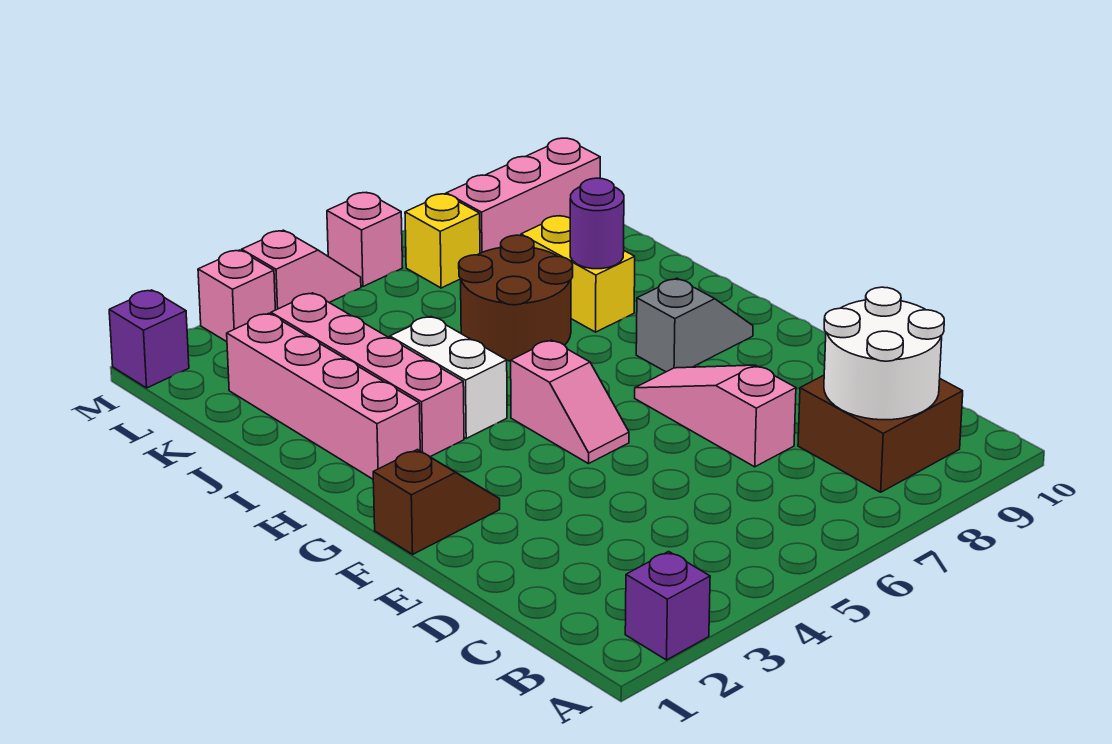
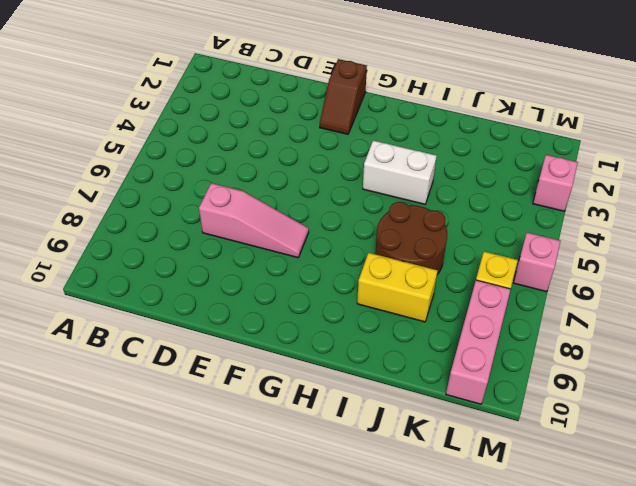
none -> purple 1x1 brick [625,551,710,660]
none -> brown 2x2 brick [798,375,963,492]
none -> pink 1x2 slope [511,340,629,464]

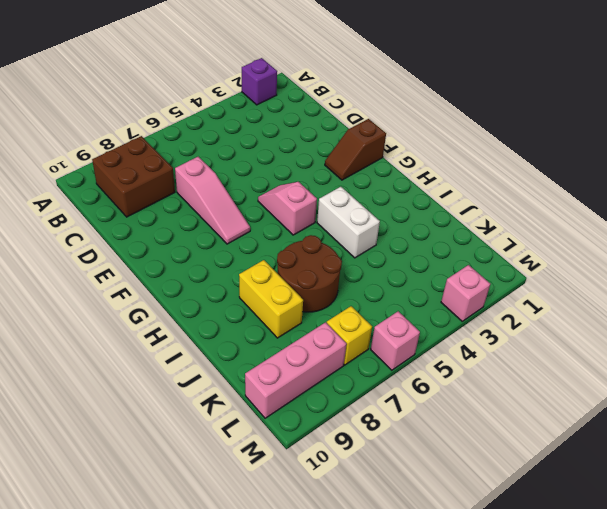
none -> grey 1x2 slope [636,278,753,372]
none -> pink 1x4 brick [227,313,420,479]
none -> pink 1x4 brick [271,293,464,457]

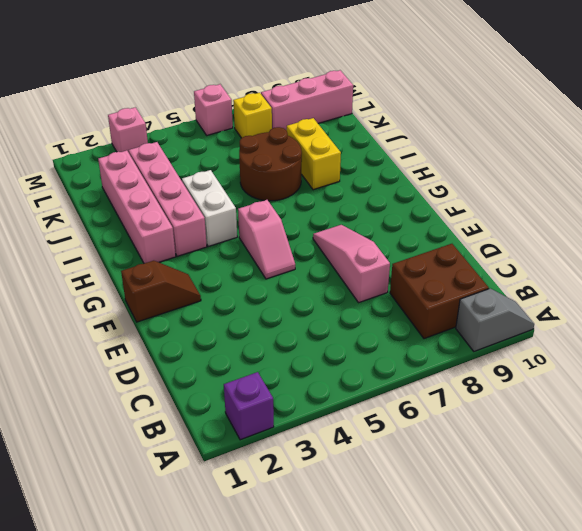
grey 1x2 slope [456,288,534,351] -> grey 1x2 slope moved to [636,278,753,372]
none -> purple 1x1 brick [109,290,189,388]
none -> pink 1x2 slope [242,230,361,310]
none -> white 2x2 round brick [824,287,944,420]

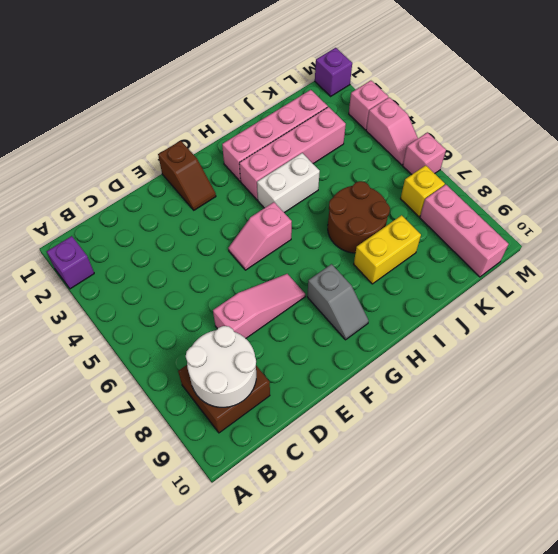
none -> purple 1x1 round brick [570,178,624,269]

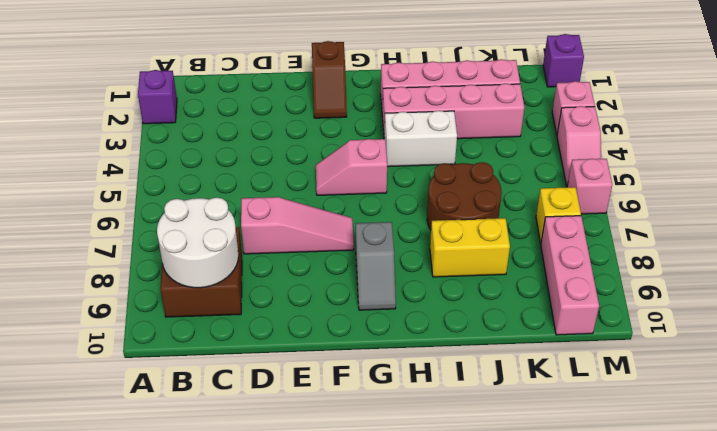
none -> purple 1x1 round brick [570,178,624,269]

